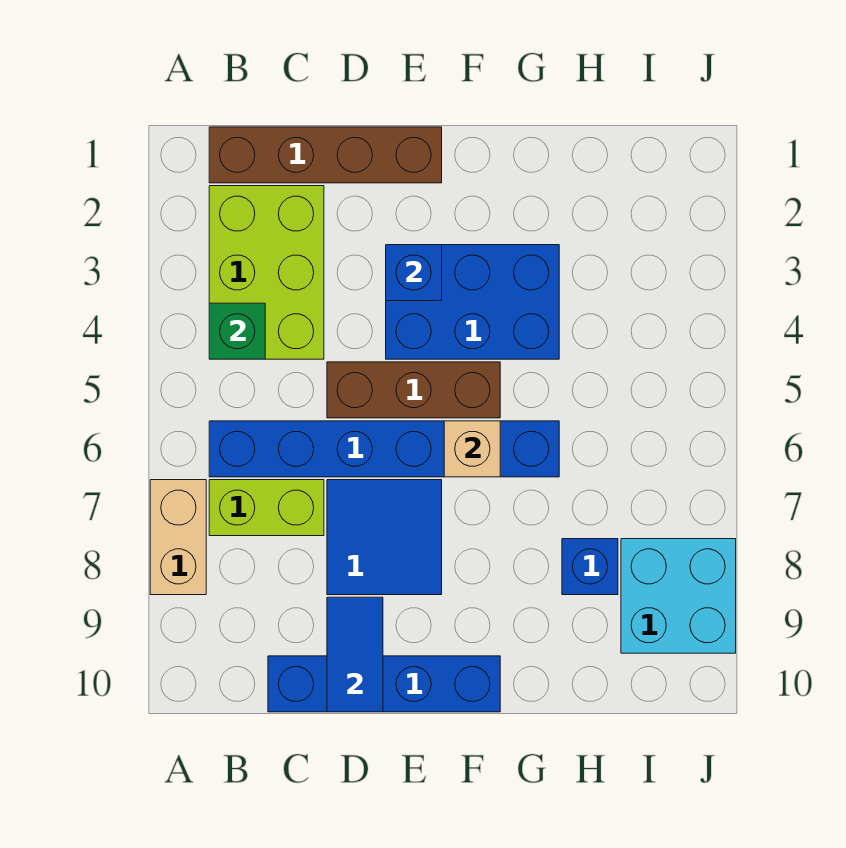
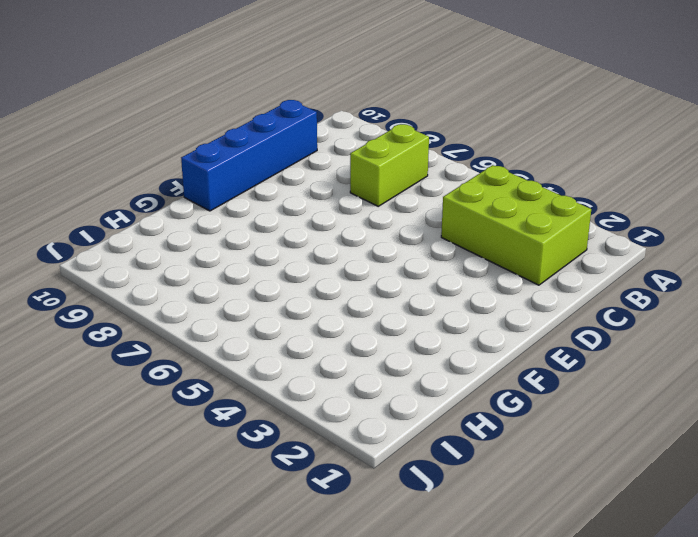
none -> tan 1x2 brick [150,480,206,595]
none -> brown 1x4 brick [209,127,442,183]
none -> blue 1x6 brick [209,421,559,477]

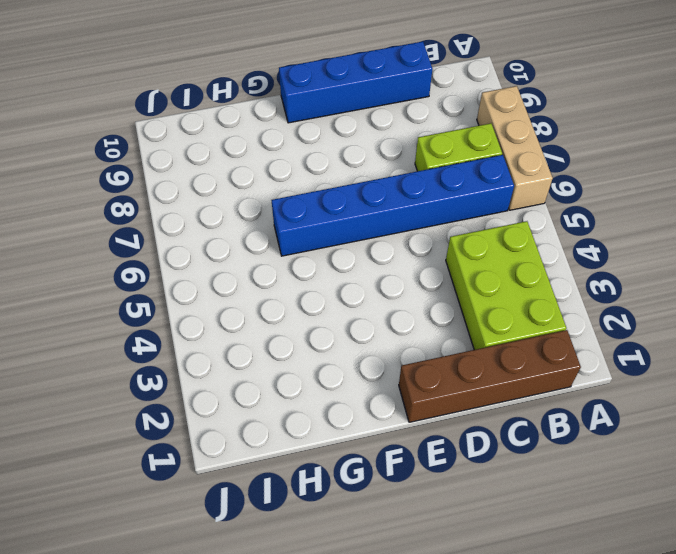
tan 1x3 brick [477,86,553,210] -> tan 1x2 brick [150,480,206,595]
none -> brown 1x3 brick [327,362,500,418]
none -> blue 2x2 tile [327,480,442,595]
none -> blue 2x3 brick [386,245,559,359]

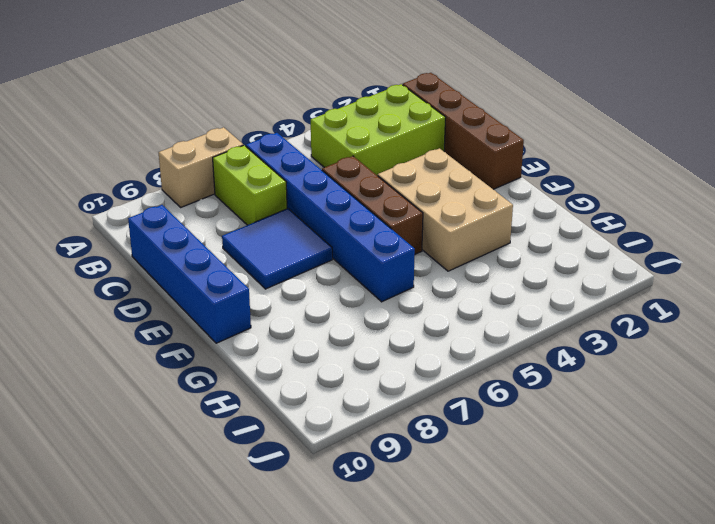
tan 2x3 brick [378,148,513,271] -> blue 2x3 brick [386,245,559,359]
none -> blue 1x1 brick [562,539,618,595]
none -> cyan 2x2 brick [621,539,736,653]
none -> green 1x1 brick [209,303,265,359]

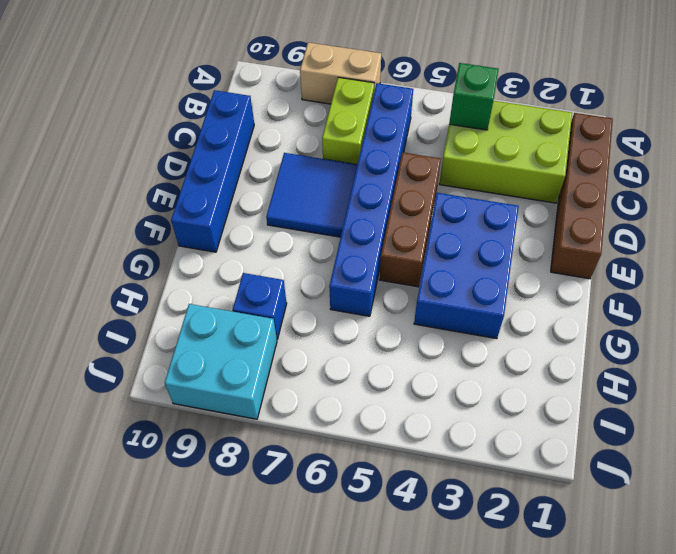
none -> blue 1x2 tile [327,597,383,712]
none -> blue 1x1 brick [386,245,442,301]
none -> tan 1x1 brick [444,421,500,477]

